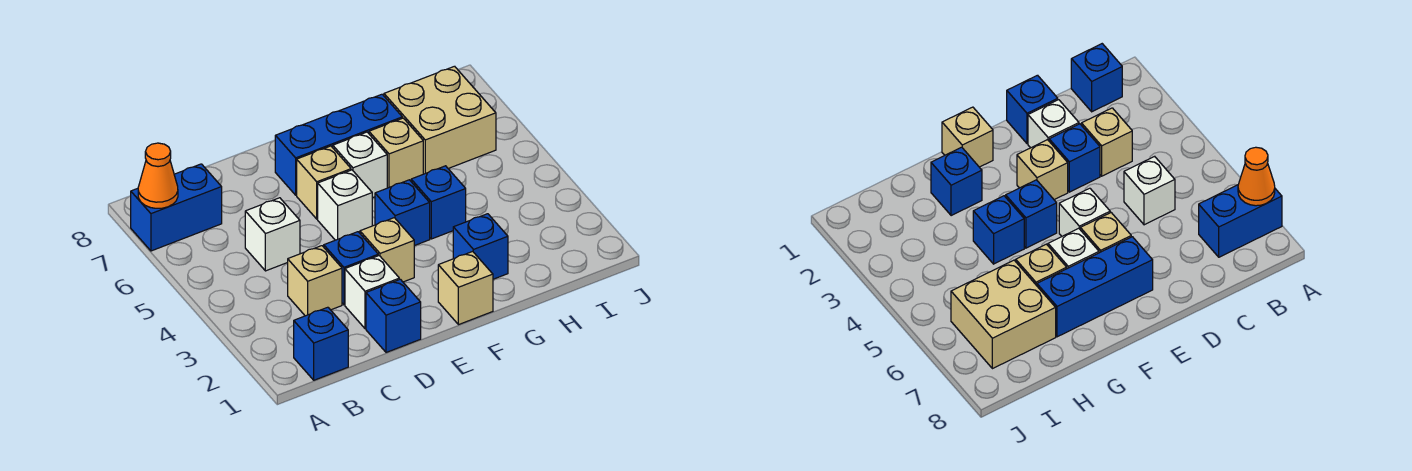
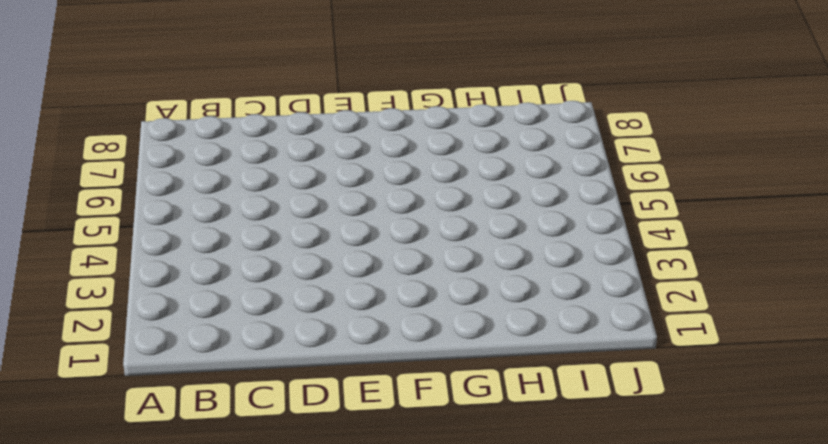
none -> blue 1x2 brick [131,164,222,251]
none -> blue 1x1 brick [294,307,348,380]
none -> tan 1x1 brick [288,246,342,316]

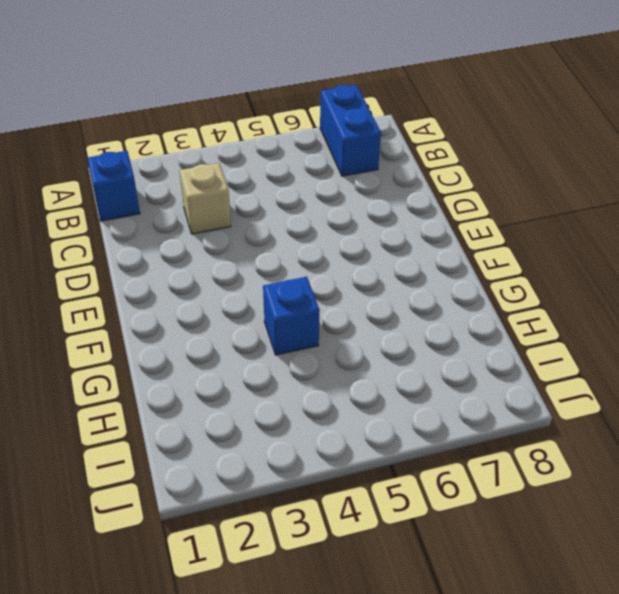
none -> white 1x1 brick [245,198,300,271]
none -> blue 1x1 brick [366,279,421,352]
none -> white 1x1 brick [345,256,399,329]

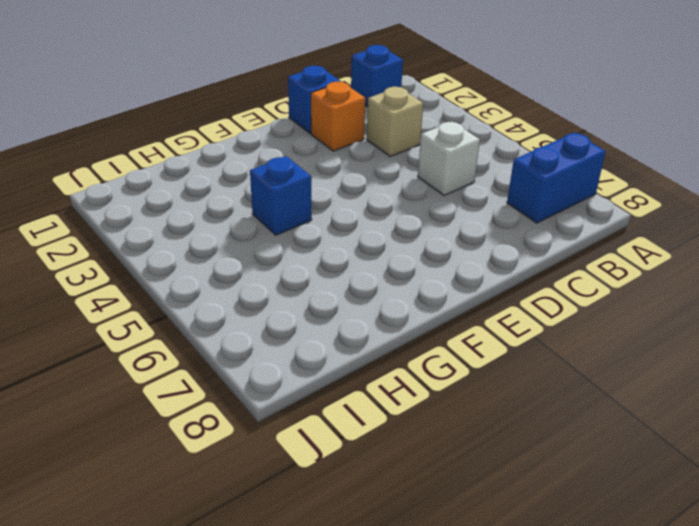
orange 1x1 brick [311,82,365,151] -> white 1x1 brick [345,256,399,329]
none -> blue 1x1 brick [324,232,378,305]
none -> tan 1x1 brick [360,218,414,282]
none -> white 1x1 brick [318,170,372,240]

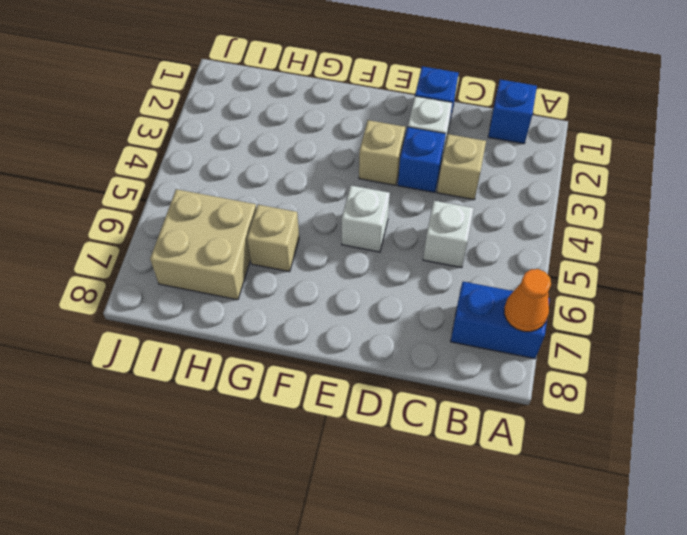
none -> tan 1x1 brick [297,146,351,219]
none -> blue 1x3 brick [275,94,402,195]
none -> tan 1x1 brick [438,251,493,325]

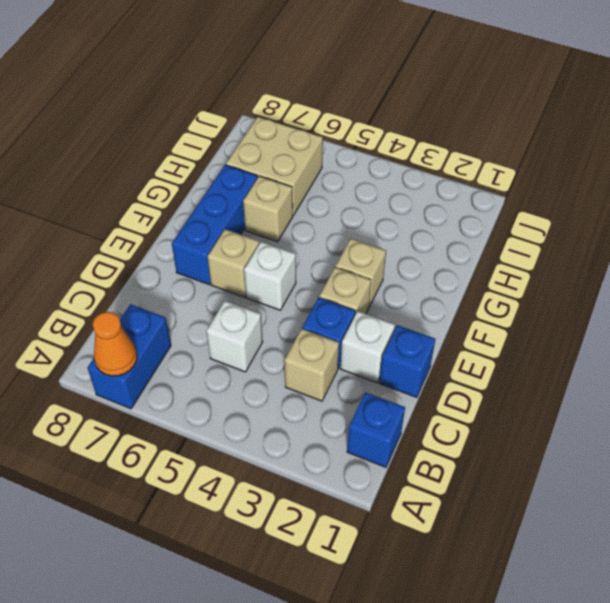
tan 1x1 brick [336,239,386,307] -> tan 1x1 brick moved to [438,251,493,325]
none -> blue 1x1 brick [375,180,430,246]
none -> white 1x1 brick [333,132,387,198]
none -> blue 1x1 brick [453,214,508,279]

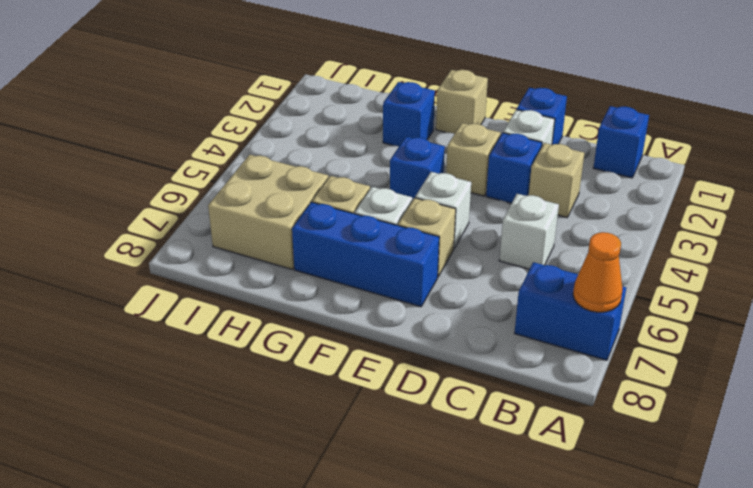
none -> blue 1x1 brick [411,166,466,239]

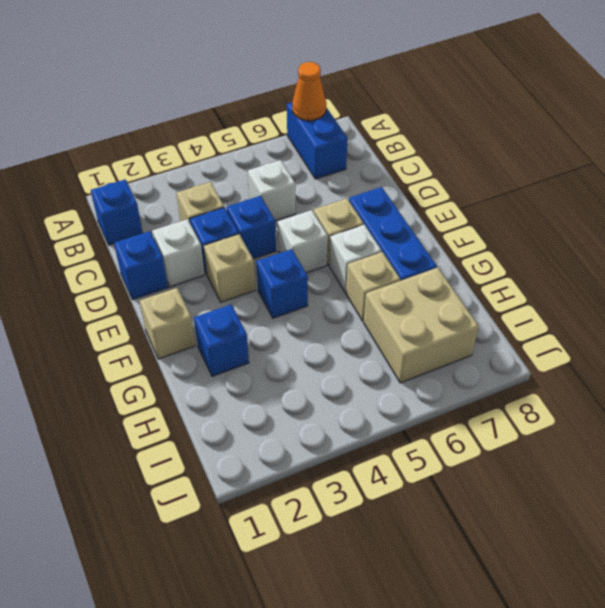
blue 1x1 brick [226,196,276,259] -> blue 1x1 brick moved to [411,166,466,239]

